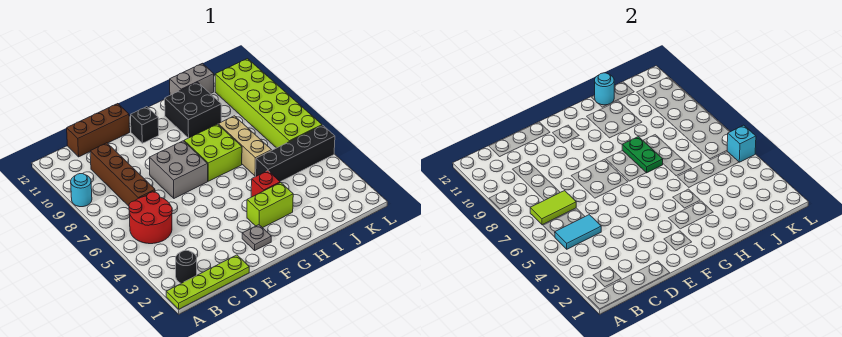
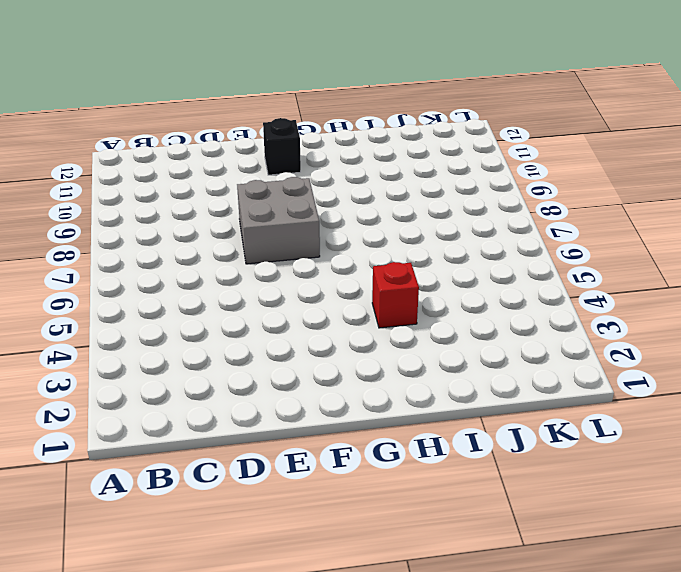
none -> lime 1x4 plate [166,255,249,309]
none -> cyan 1x1 round brick [71,174,92,207]
none -> black 1x1 round brick [176,250,197,283]

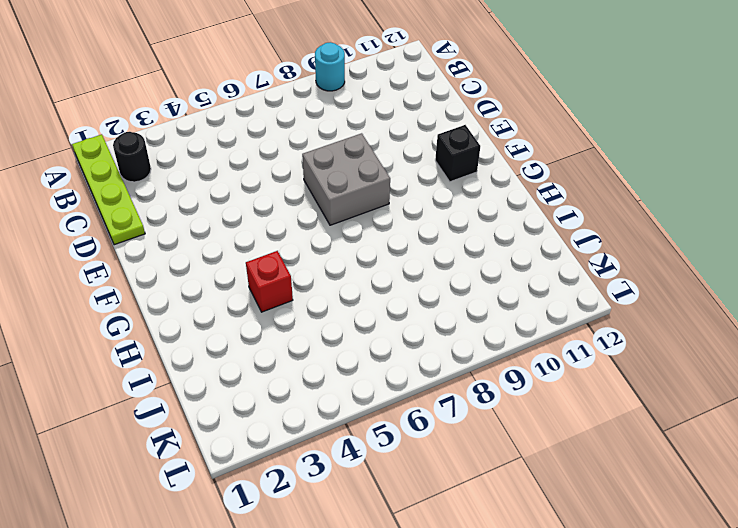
none -> red 2x2 round brick [129,192,172,244]
none -> brown 1x4 brick [90,143,155,206]
none -> brown 1x3 brick [67,104,130,157]

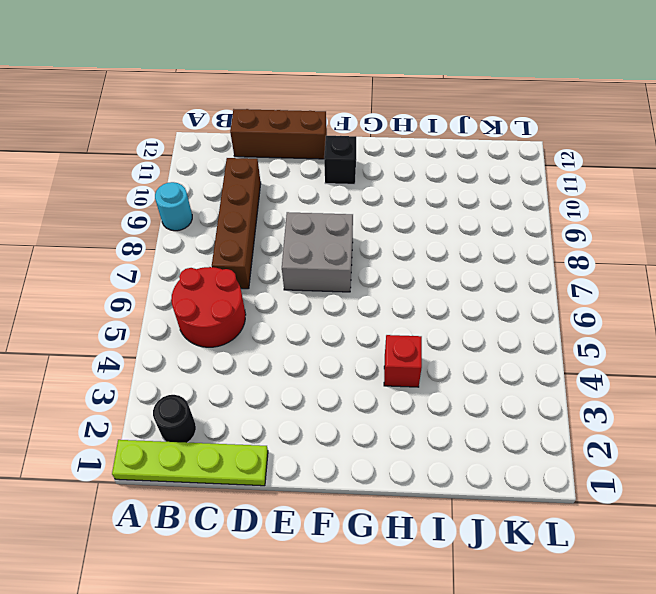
none -> grey 1x1 plate [242,225,271,250]
none -> lime 1x2 brick [247,182,293,228]
none -> lime 2x2 brick [184,124,242,181]

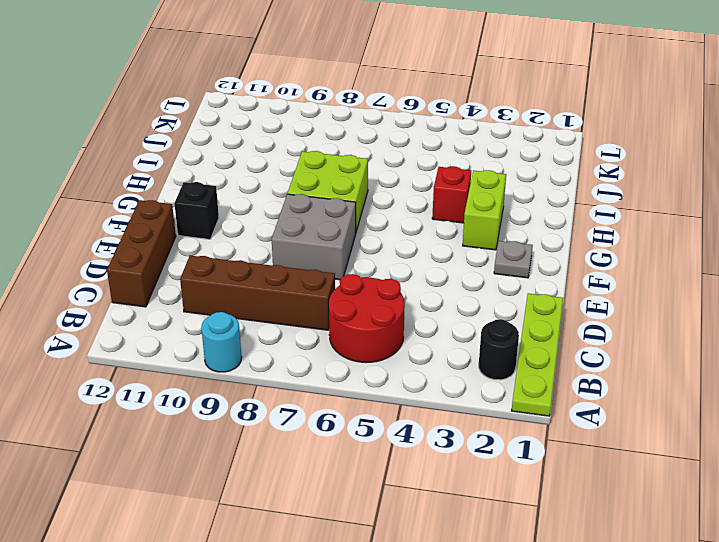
none -> black 2x2 brick [165,82,221,138]
none -> black 1x4 brick [256,125,335,182]
none -> tan 1x3 brick [218,116,272,176]

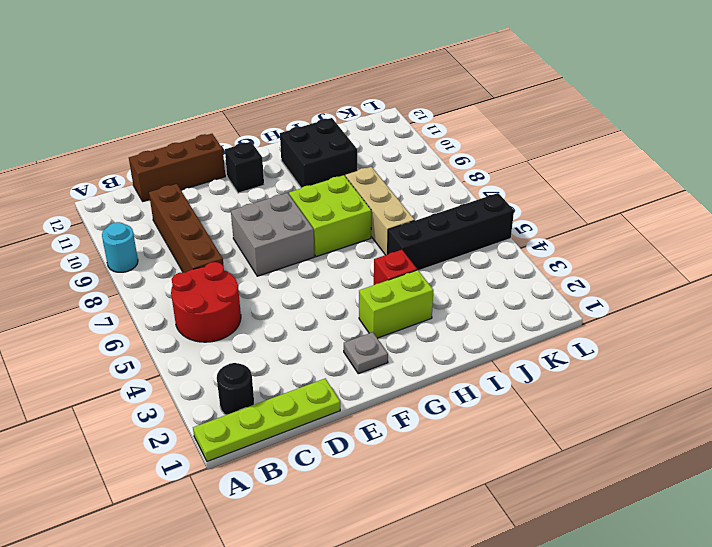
none -> grey 1x2 brick [170,63,214,95]
none -> lime 2x6 brick [215,59,322,148]
none -> cyan 1x2 tile [555,215,601,249]

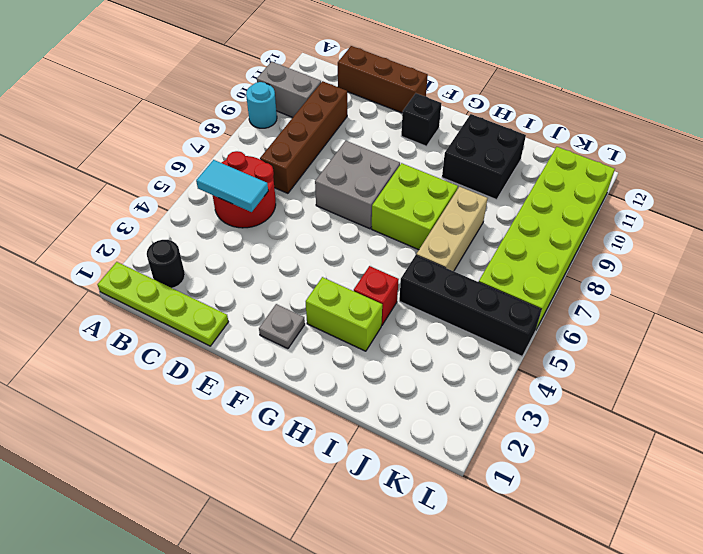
grey 1x2 brick [257,62,321,117] -> grey 1x2 brick moved to [170,63,214,95]
none -> lime 1x2 tile [530,191,576,225]
none -> green 1x2 plate [622,137,663,173]
none -> cyan 1x1 round brick [595,73,614,105]

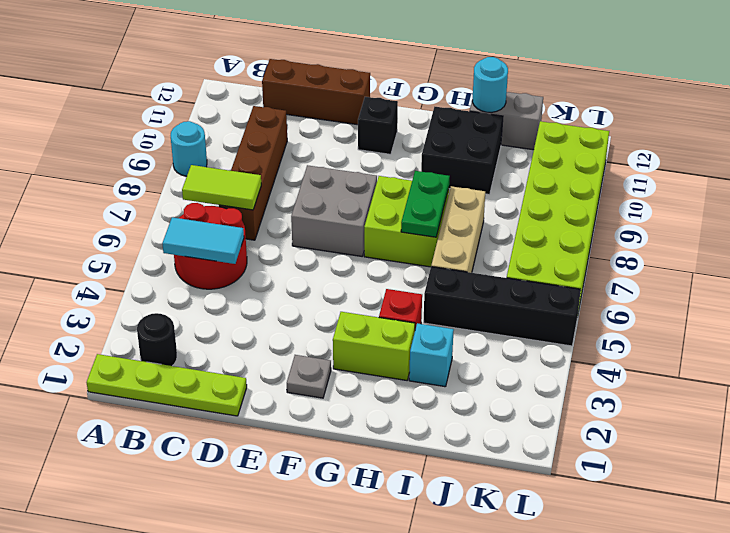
cyan 1x1 brick [409,323,454,387] -> cyan 1x1 brick moved to [727,125,756,162]

